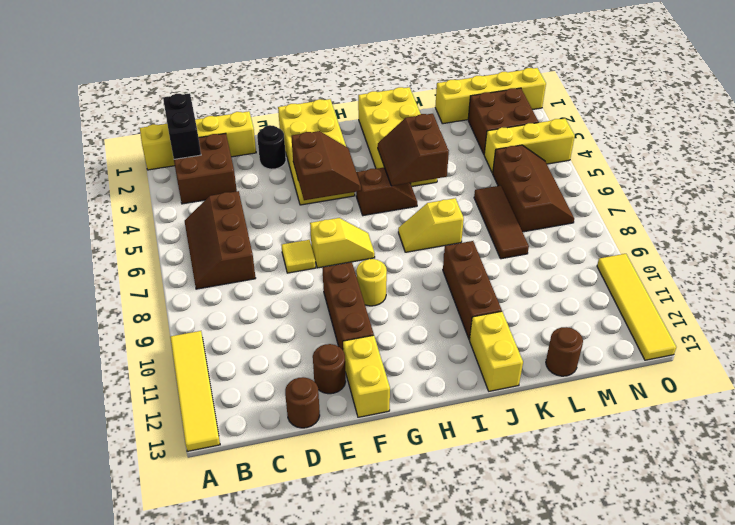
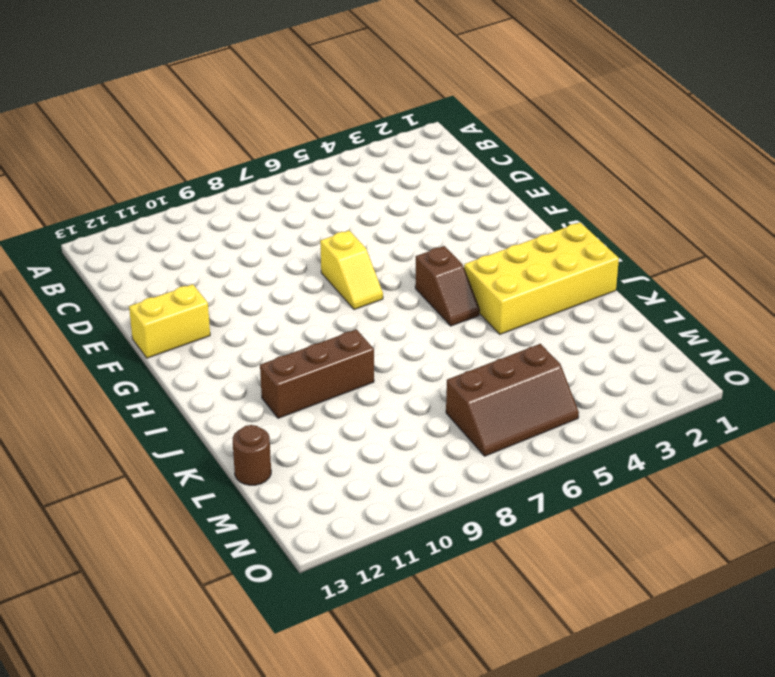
none -> yellow 1x4 brick [140,111,256,170]
none -> yellow 1x4 tile [170,331,220,451]
none -> brown 2x2 brick [174,133,237,204]

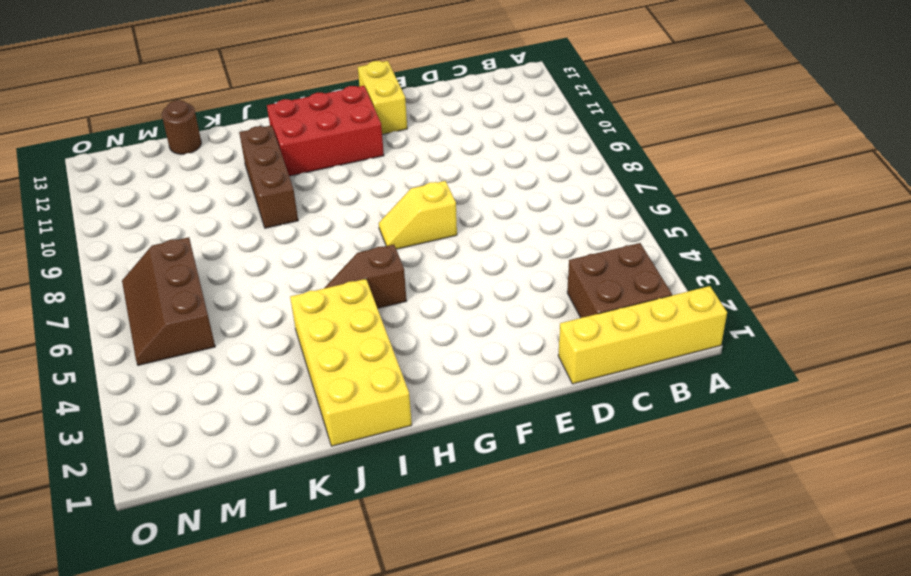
red 2x3 brick [267,86,384,176] -> none
none -> yellow 1x4 tile [170,331,220,451]
none -> brown 2x3 slope [185,191,256,289]
none -> brown 1x1 round brick [285,377,320,428]

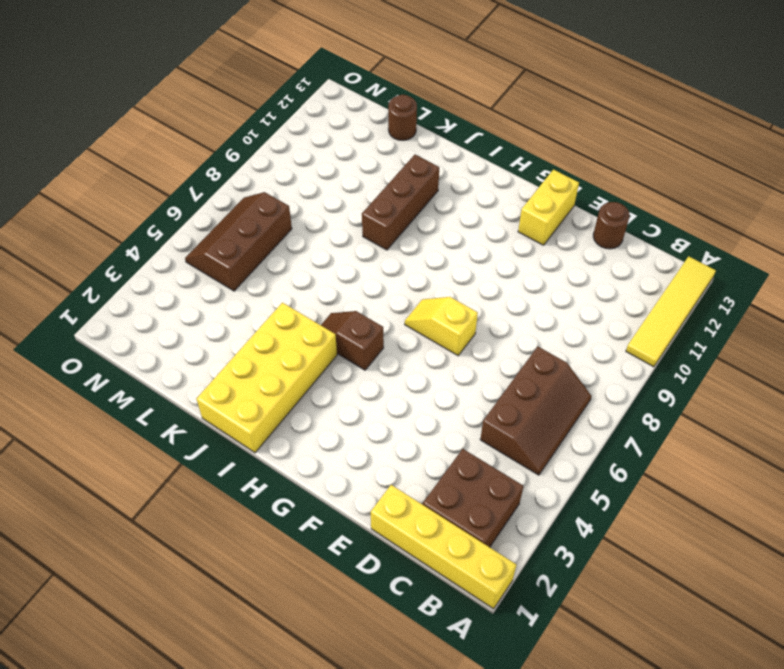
none -> black 1x1 round brick [257,125,286,169]
none -> yellow 1x1 tile [282,240,316,273]
none -> brown 1x1 round brick [313,344,346,394]

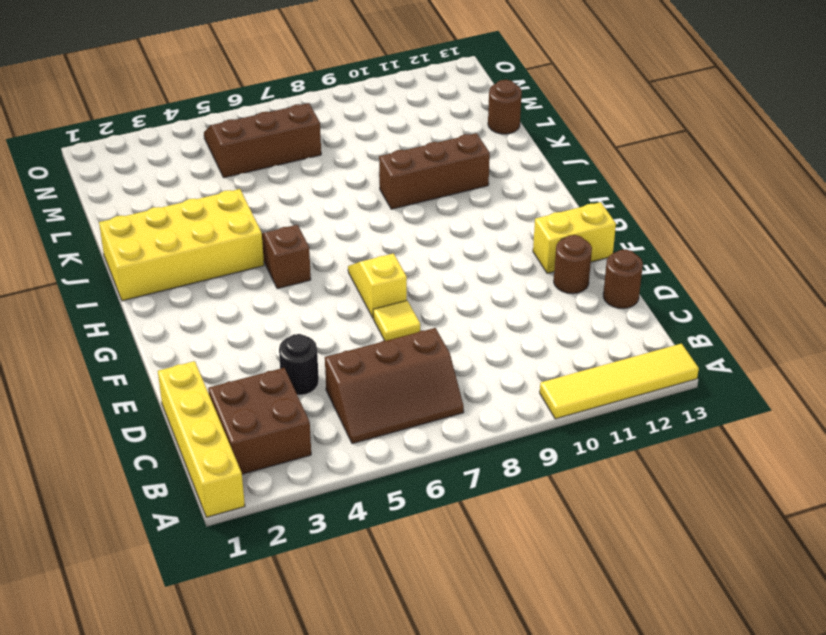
black 1x1 round brick [279,334,319,395] -> black 1x1 round brick moved to [257,125,286,169]
none -> yellow 2x4 brick [278,99,355,205]
none -> brown 1x3 brick [323,262,374,350]
none -> yellow 1x1 round brick [356,259,387,306]

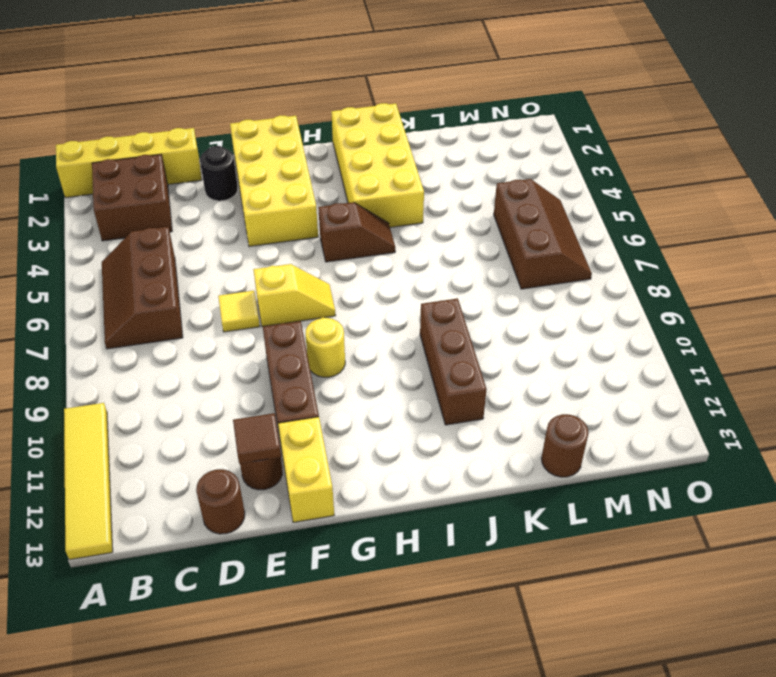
brown 1x1 tile [233,413,281,464] -> none
none -> yellow 1x2 slope [398,198,464,252]
none -> yellow 1x2 brick [469,311,523,391]
none -> yellow 1x4 brick [435,68,546,124]

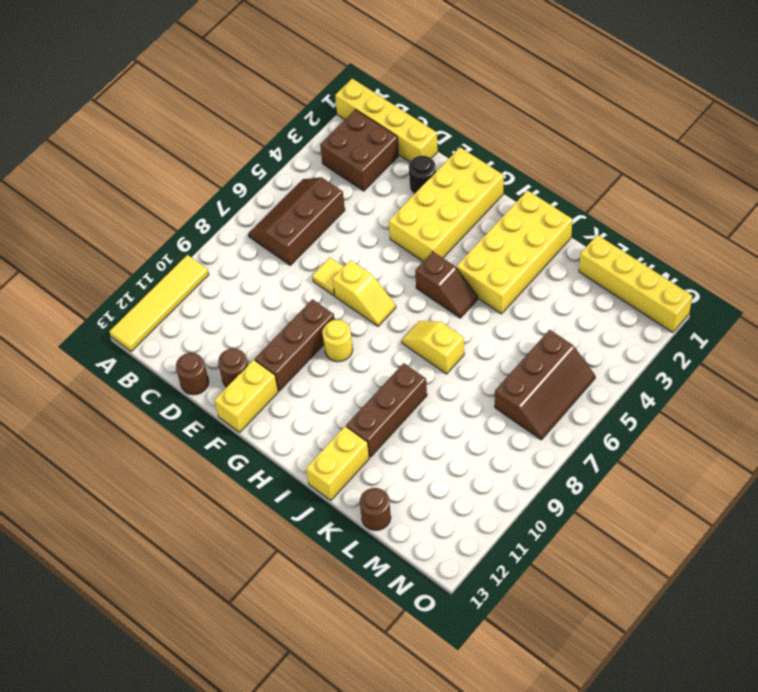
none -> brown 1x3 tile [474,186,529,259]
none -> brown 2x2 brick [468,88,538,154]
none -> yellow 1x3 brick [484,119,575,173]

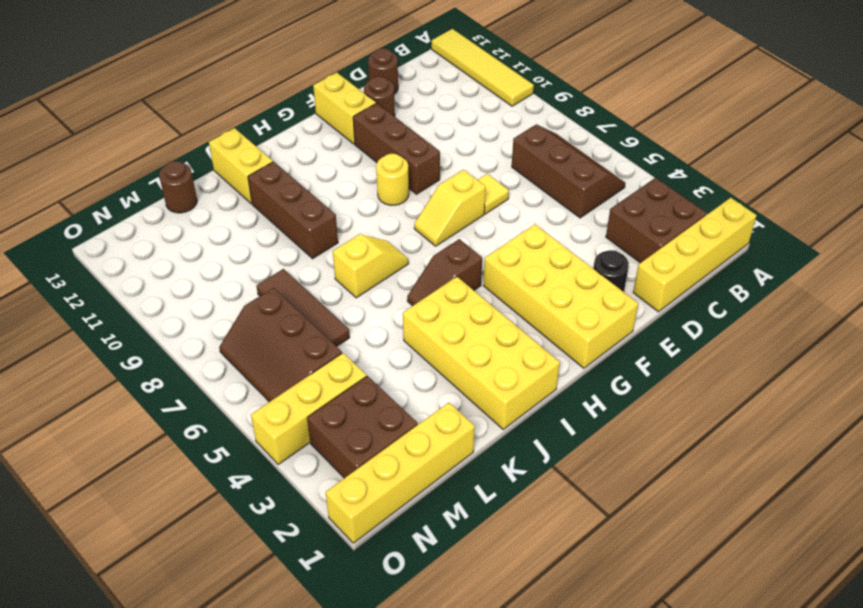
none -> yellow 1x4 tile [597,254,676,360]
none -> black 1x2 brick [163,93,201,159]
none -> brown 2x2 slope [291,131,361,200]

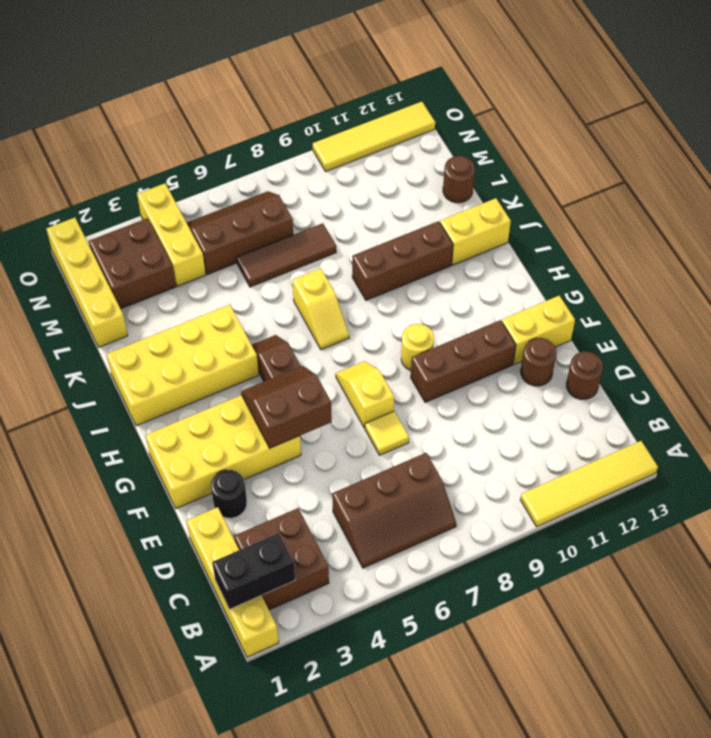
none -> brown 2x2 slope [378,114,449,186]

